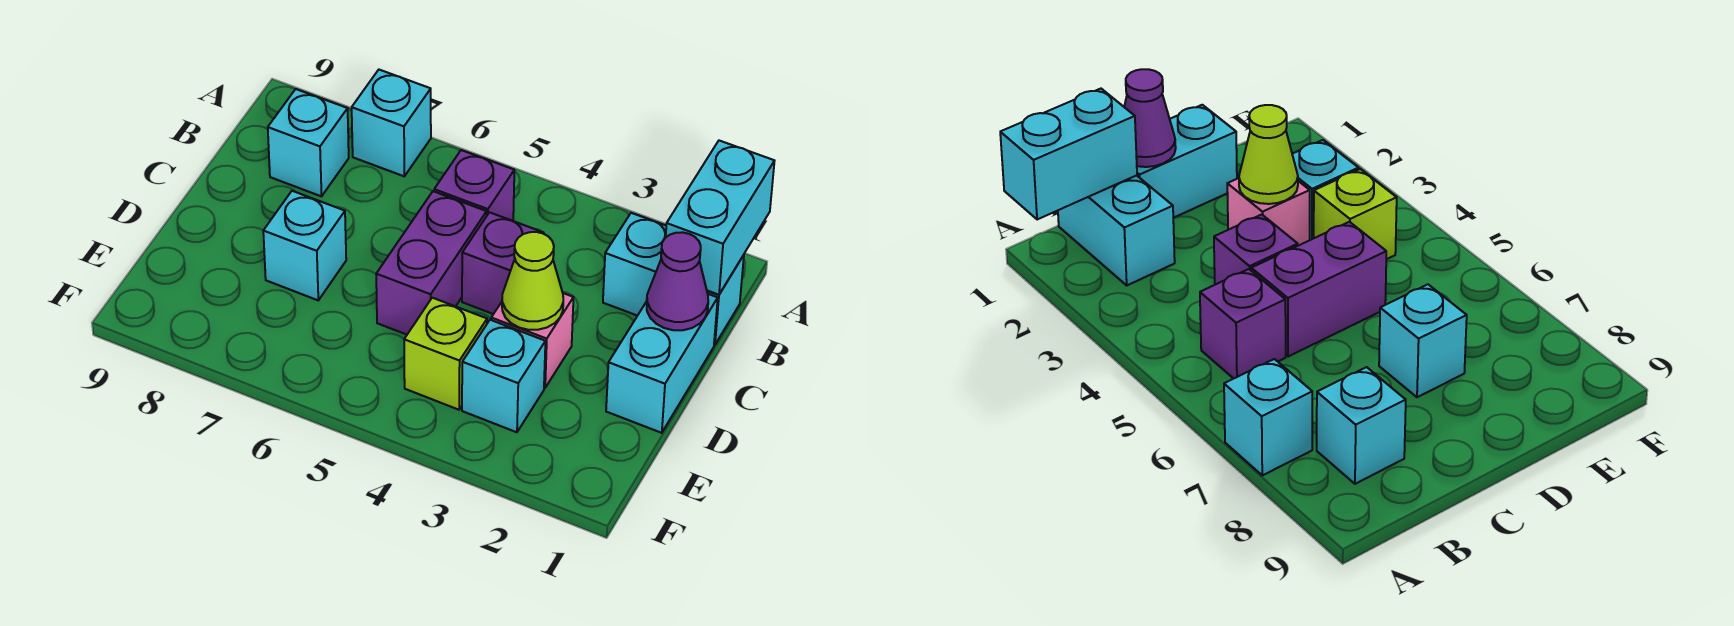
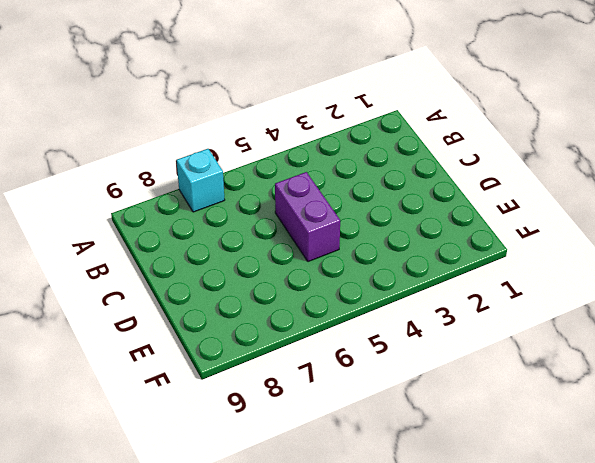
none -> cyan 1x2 brick [603,213,744,345]
none -> purple 1x1 brick [434,150,514,221]
none -> cyan 1x1 brick [268,89,349,196]

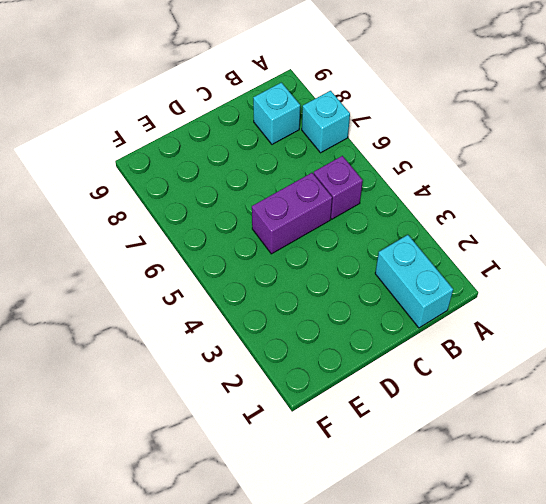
none -> cyan 1x2 brick [606,294,718,433]
none -> purple 1x1 brick [462,212,544,314]
none -> pink 1x1 brick [491,293,574,388]

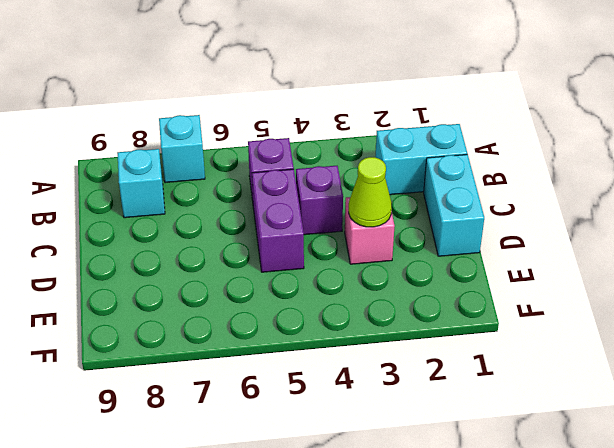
none -> cyan 1x1 brick [263,191,346,300]
none -> cyan 1x1 brick [462,320,545,432]
none -> lime 1x1 brick [404,298,487,410]

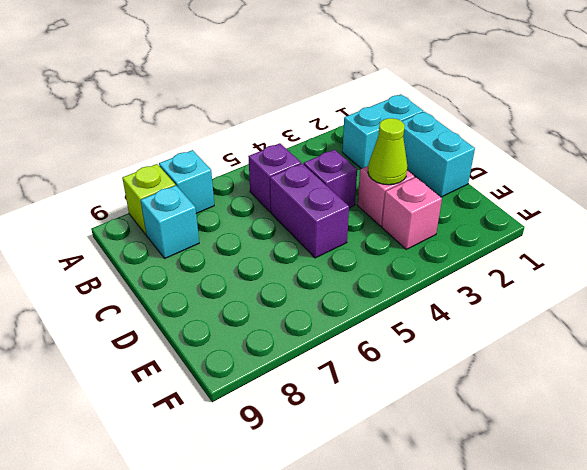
lime 1x1 brick [122,164,175,234] -> lime 1x1 brick moved to [404,298,487,410]
pink 1x1 brick [382,177,442,249] -> cyan 1x1 brick [462,320,545,432]
none -> cyan 1x1 brick [263,191,346,300]
none -> cyan 1x2 brick [666,141,774,295]
none -> purple 1x1 cone [647,232,708,330]

